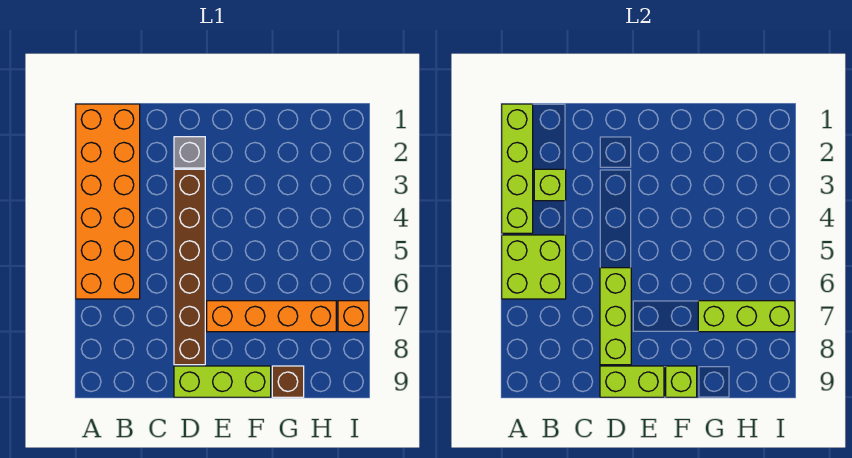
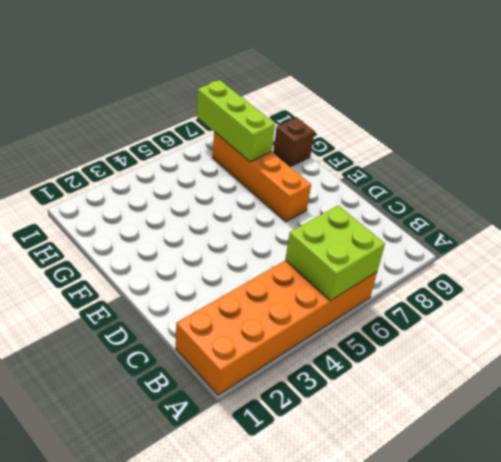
none -> grey 1x1 brick [174,137,205,168]
none -> brown 1x6 brick [174,169,205,365]
none -> lime 1x3 brick [174,366,271,397]

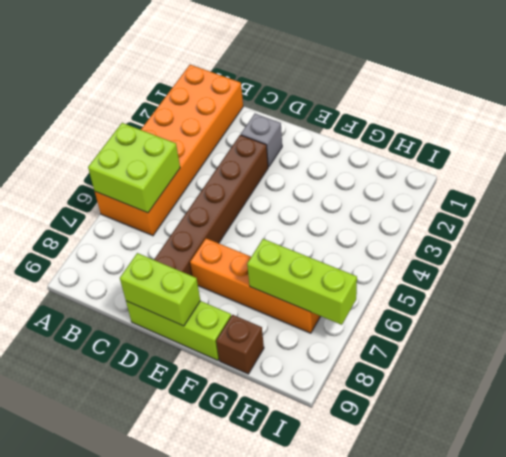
none -> orange 1x1 brick [338,301,369,332]
none -> lime 1x4 brick [502,104,533,233]
none -> lime 1x1 brick [534,169,566,201]

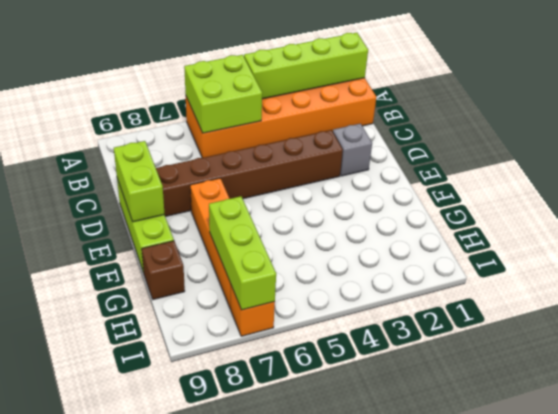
none -> lime 1x1 brick [534,169,566,201]
none -> lime 1x3 brick [600,268,631,365]
none -> lime 1x1 brick [666,366,697,397]

